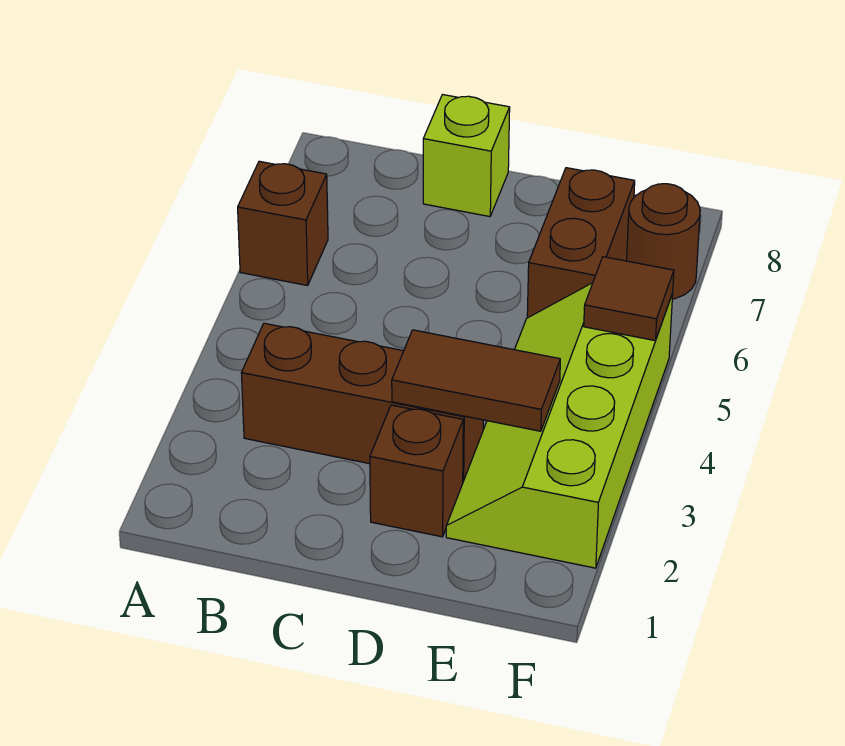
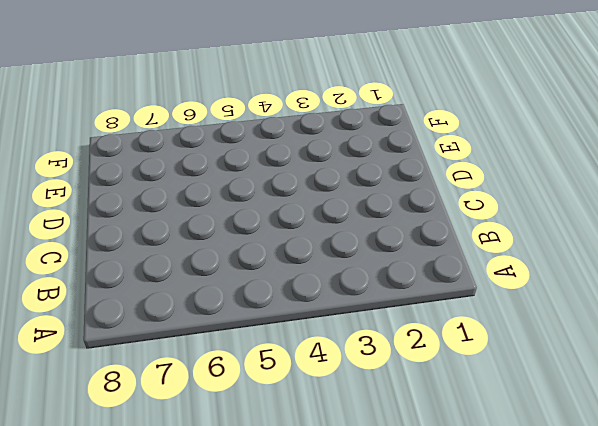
none -> brown 1x1 brick [238,161,328,286]
none -> brown 1x3 brick [241,323,483,482]

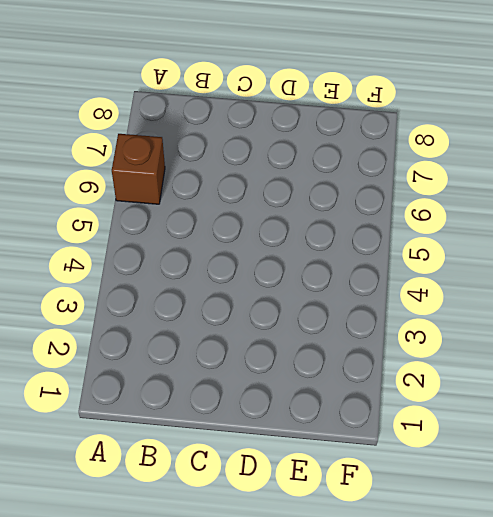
none -> brown 1x3 brick [241,323,483,482]
none -> lime 1x1 brick [423,95,510,217]

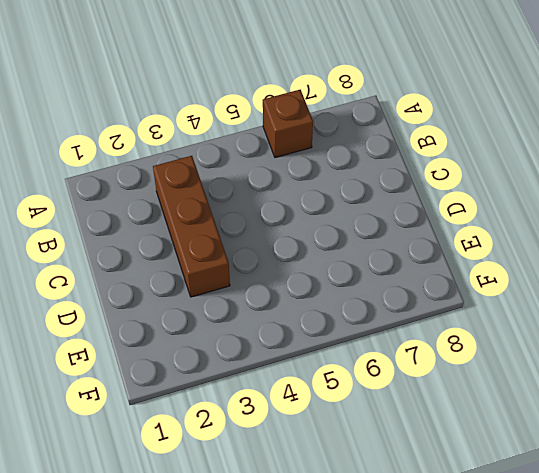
none -> lime 1x1 brick [423,95,510,217]
none -> brown 1x1 brick [370,405,463,537]

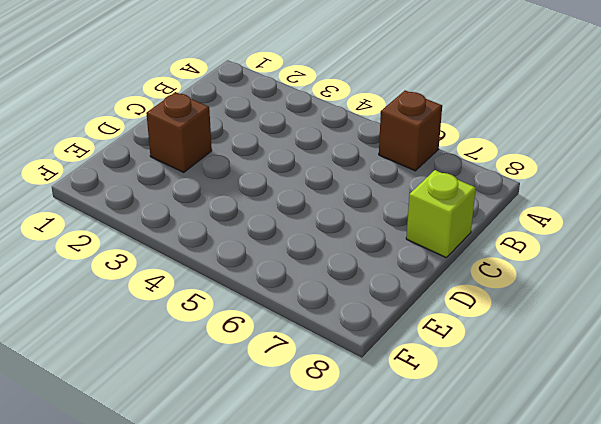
none -> brown 1x3 brick [241,323,483,482]
none -> lime 2x4 slope [446,283,673,568]

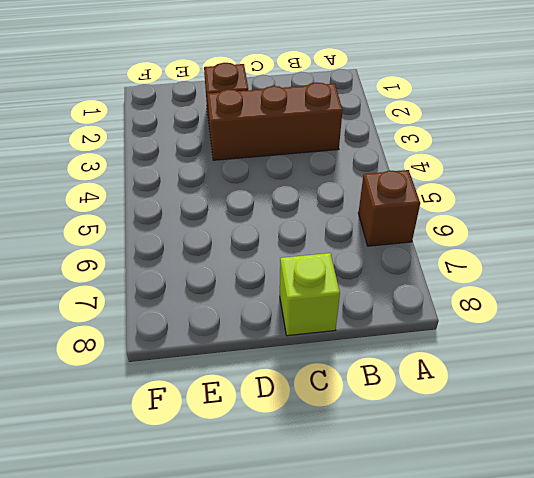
none -> lime 2x4 slope [446,283,673,568]
none -> brown 1x2 brick [527,168,635,318]

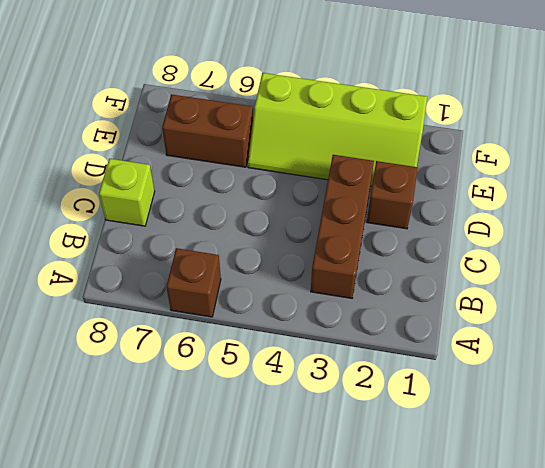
none -> brown 1x1 round brick [627,184,700,299]
none -> brown 1x2 tile [392,330,560,431]

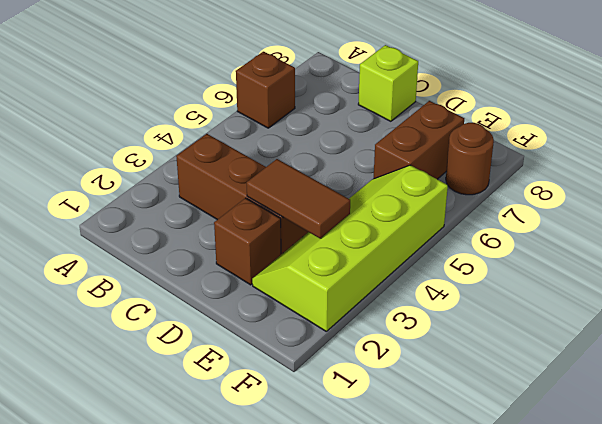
none -> brown 1x1 tile [584,257,674,341]

